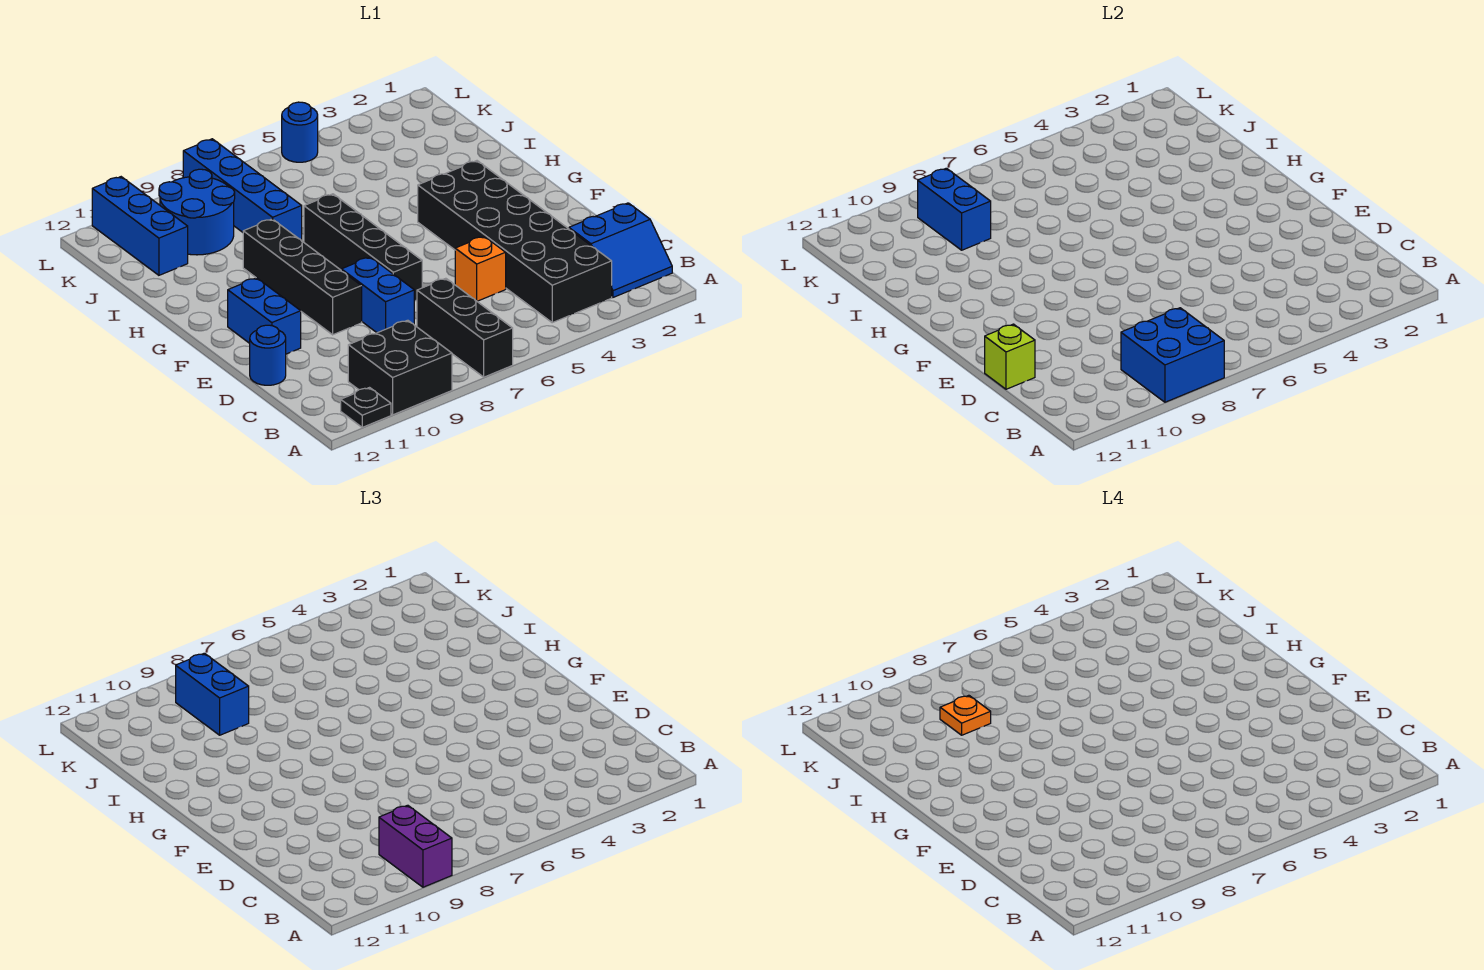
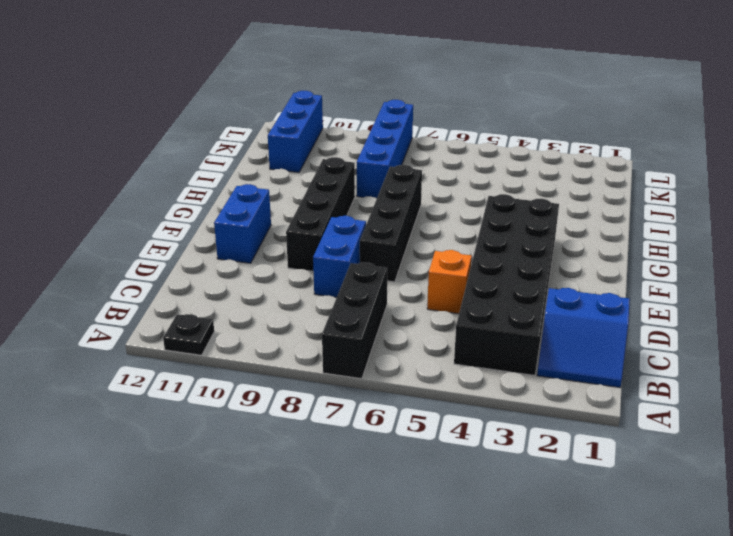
none -> black 2x2 brick [348,320,452,415]
none -> blue 1x1 round brick [250,325,286,385]
none -> blue 2x2 round brick [159,169,235,255]

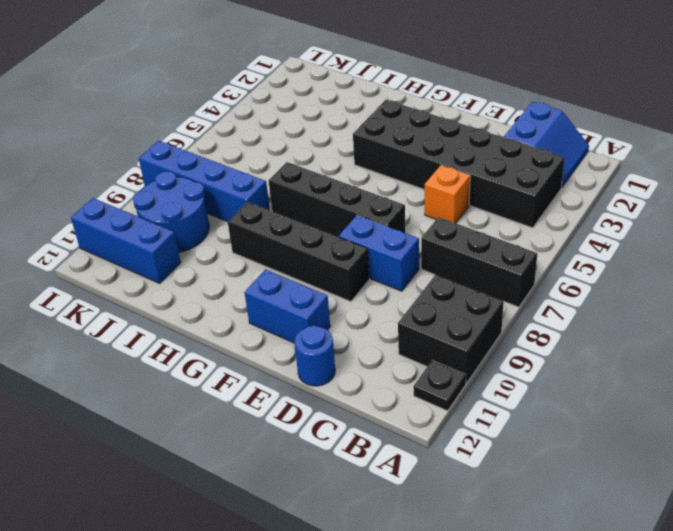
none -> blue 1x1 round brick [282,102,318,162]
none -> blue 2x2 brick [1121,308,1224,402]
none -> lime 1x1 brick [985,324,1035,389]

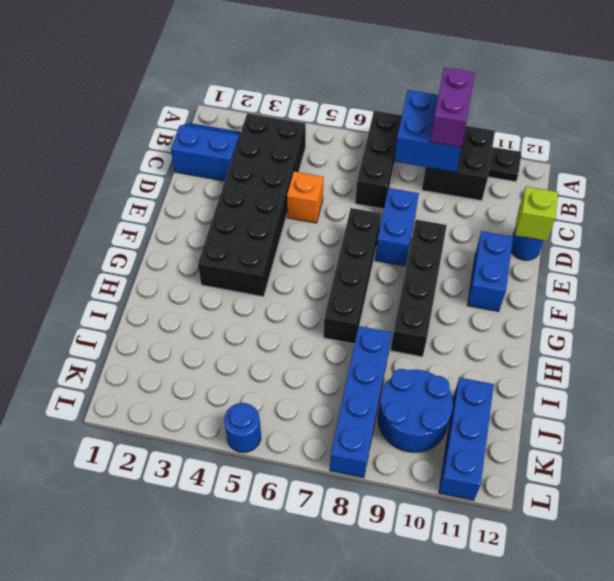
none -> blue 1x2 brick [918,168,991,250]
none -> blue 1x2 brick [176,653,249,735]
none -> orange 1x1 plate [940,695,991,735]

